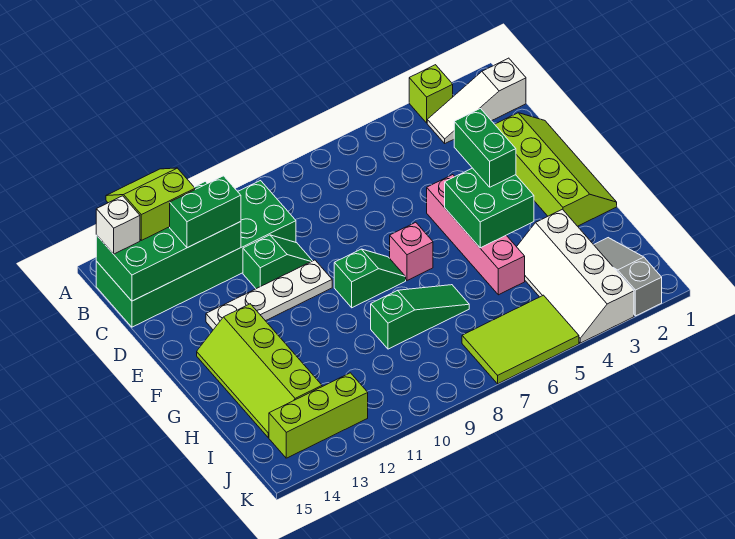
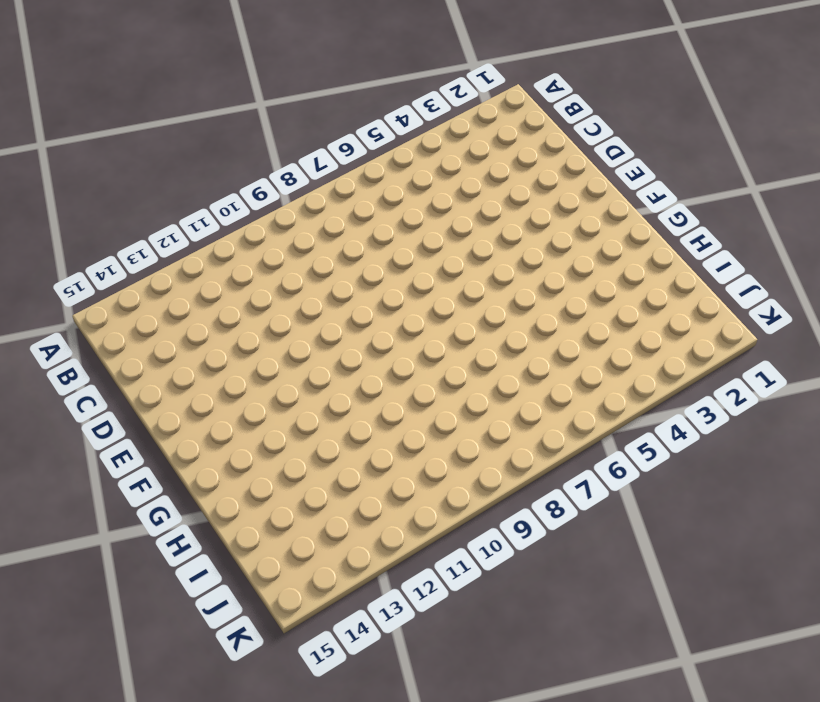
none -> lime 1x1 brick [409,65,453,123]
none -> white 1x3 slope [427,58,526,143]
none -> green 2x6 brick [96,181,296,327]

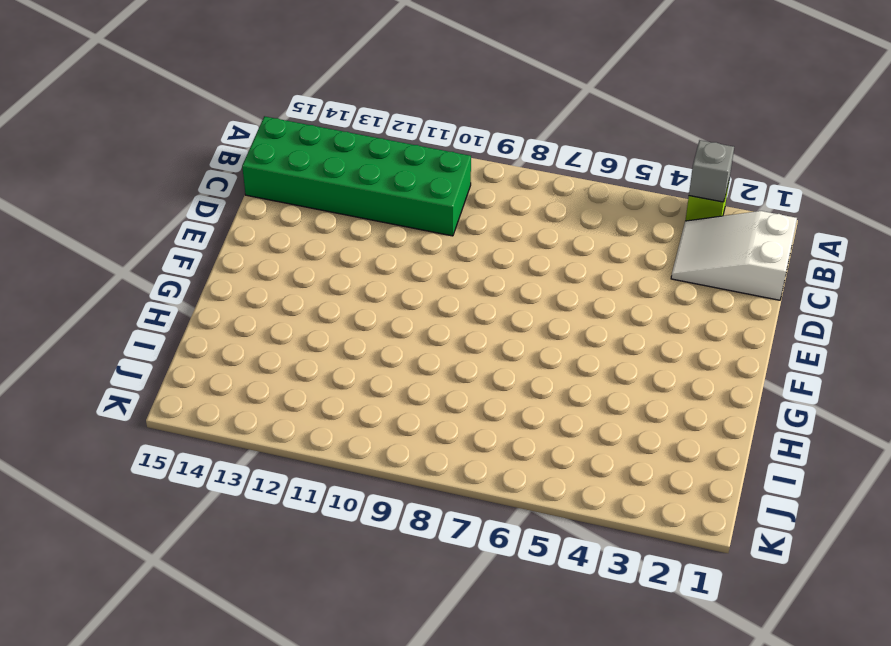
grey 1x1 brick [689,140,734,202] -> none
white 2x3 slope [671,211,797,300] -> white 1x3 slope [427,58,526,143]
none -> lime 2x4 slope [495,113,617,226]
none -> green 1x2 slope [243,235,312,289]
none -> pink 1x4 brick [427,175,525,295]

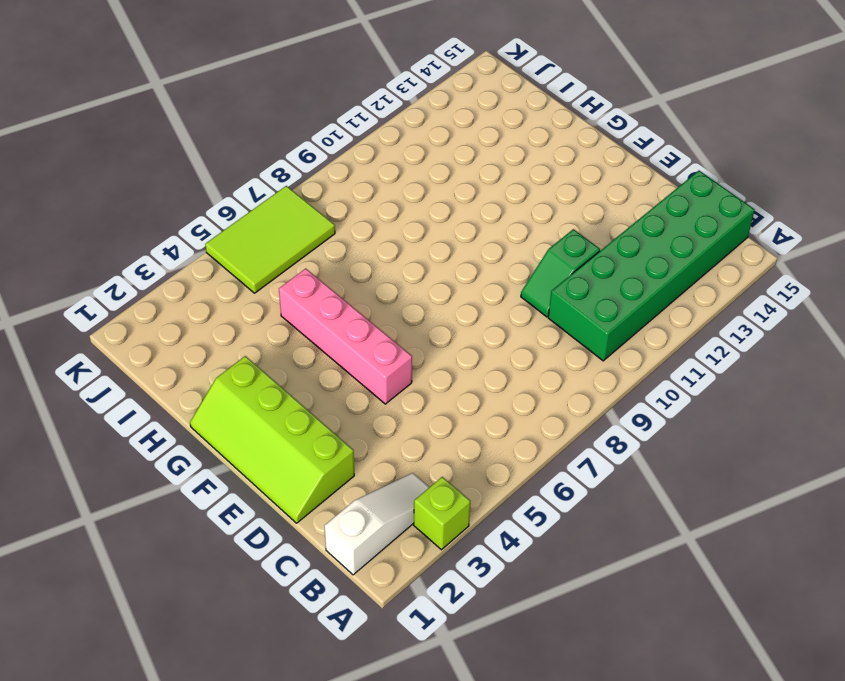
none -> white 1x4 plate [206,260,332,330]
none -> pink 1x1 brick [390,222,433,280]
none -> green 1x2 slope [334,249,406,308]

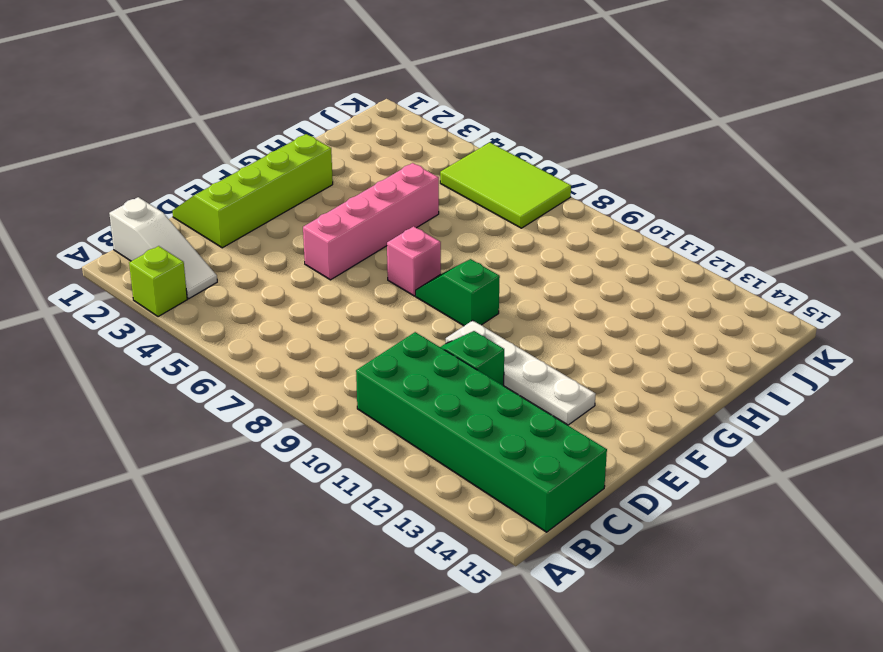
none -> lime 2x4 slope [197,304,322,438]
none -> white 2x4 slope [517,209,634,343]
none -> green 1x3 slope [371,285,469,349]

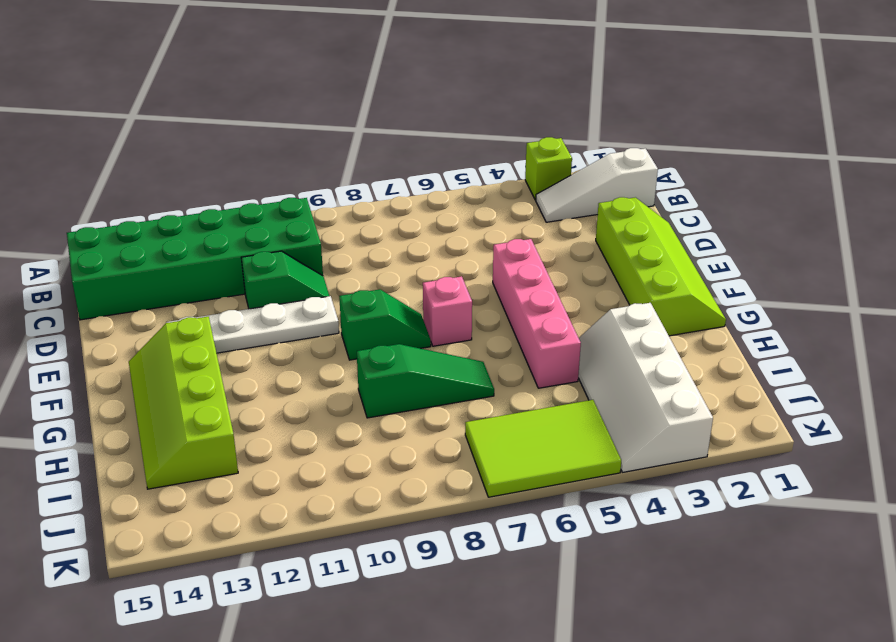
none -> grey 1x3 slope [594,238,662,316]
none -> lime 1x3 brick [269,373,368,458]
none -> green 2x4 brick [96,181,241,301]

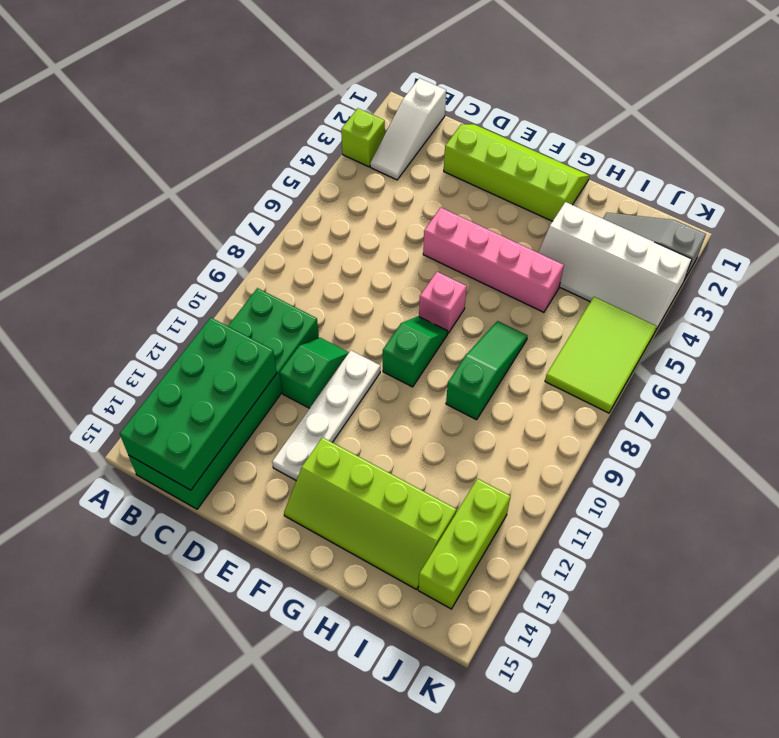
none -> green 2x2 brick [445,168,534,248]
none -> lime 2x2 slope [106,168,195,240]
none -> white 1x1 brick [96,196,140,254]

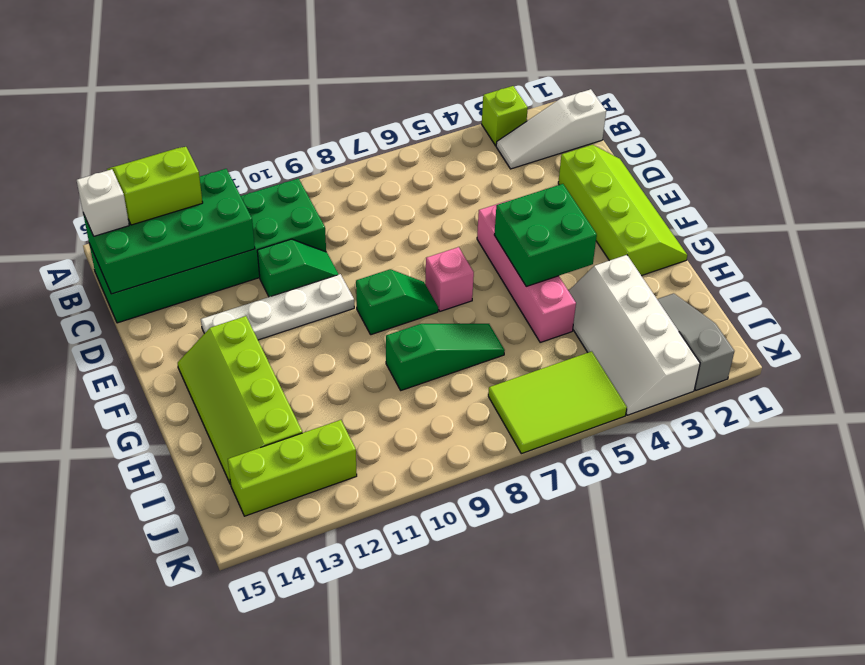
none -> green 1x2 brick [170,176,241,248]
none -> green 1x2 brick [454,109,516,187]

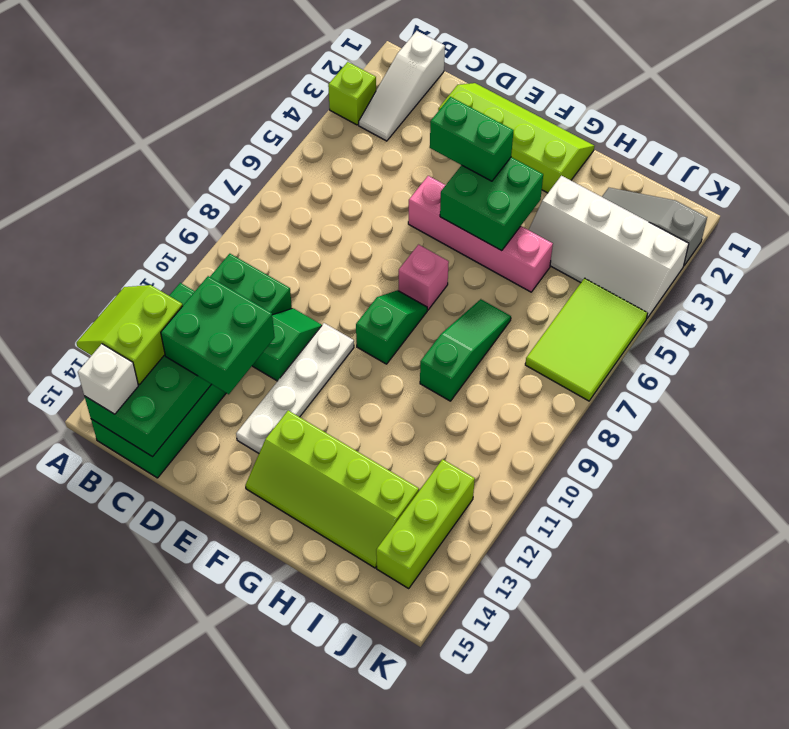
green 2x2 brick [161,276,275,394] -> green 1x2 brick [170,176,241,248]

